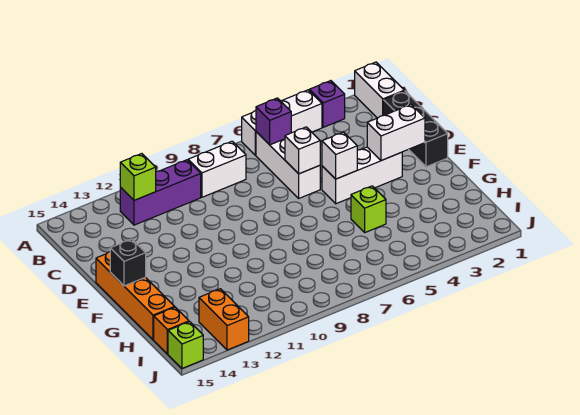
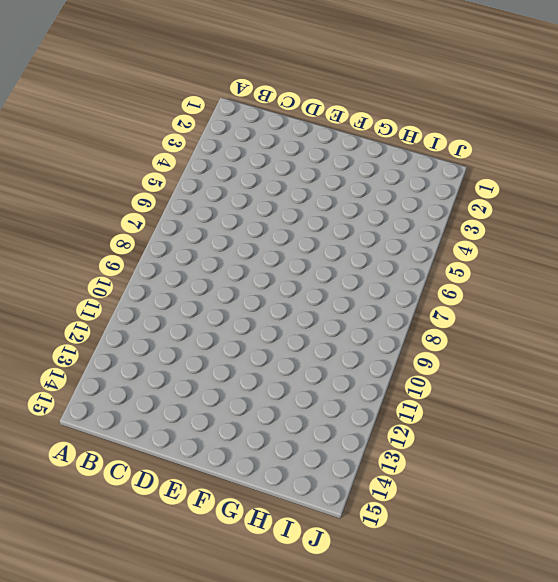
none -> white 1x2 brick [355,62,404,118]
none -> purple 1x1 brick [309,81,345,127]
none -> white 1x3 brick [242,90,322,155]

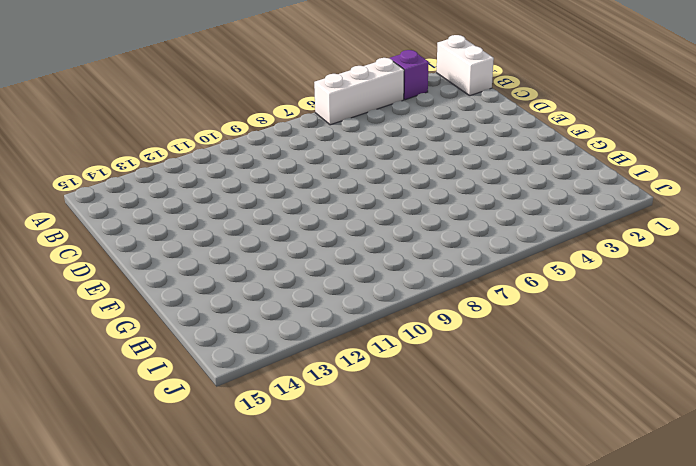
none -> white 1x3 brick [256,132,320,198]
none -> white 1x2 brick [188,141,246,197]
none -> purple 1x3 brick [120,160,201,225]

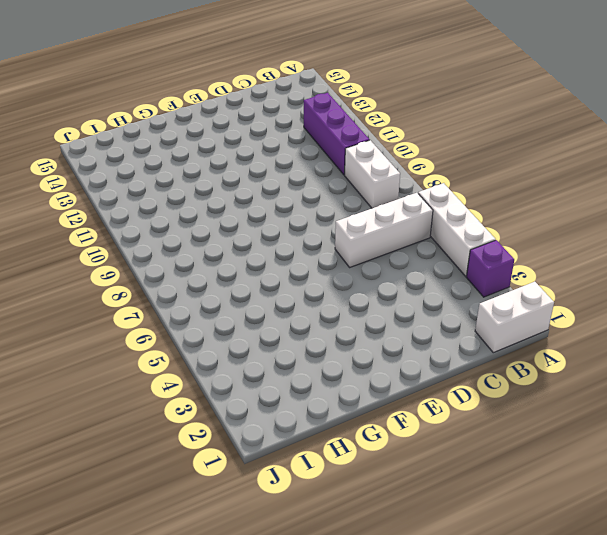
none -> black 1x3 brick [383,91,448,167]
none -> white 1x3 brick [322,147,402,204]
none -> orange 1x4 brick [96,252,174,340]

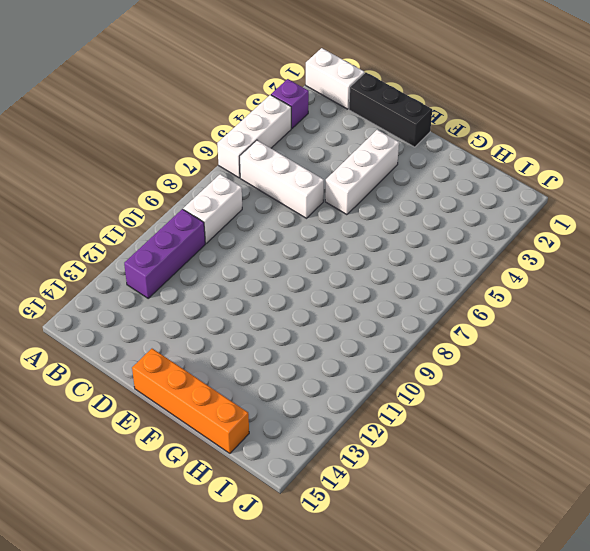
none -> lime 1x1 brick [351,186,386,232]
none -> orange 1x2 brick [199,289,249,350]
none -> orange 1x1 brick [154,307,189,354]

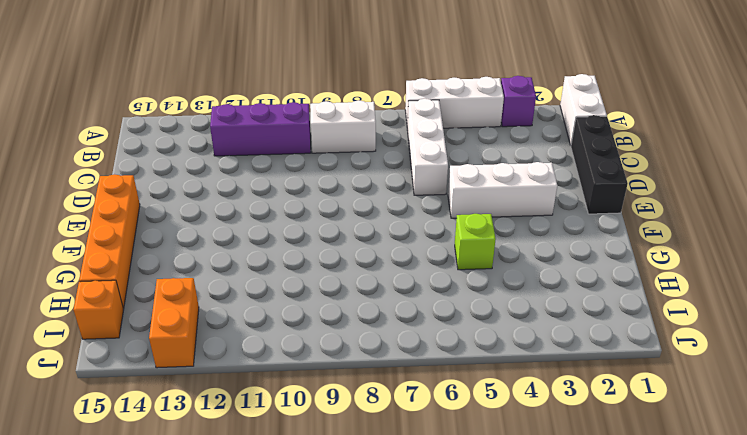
none -> lime 1x1 brick [168,322,203,368]
none -> purple 1x1 brick [256,98,291,145]
none -> lime 1x1 brick [120,154,156,200]

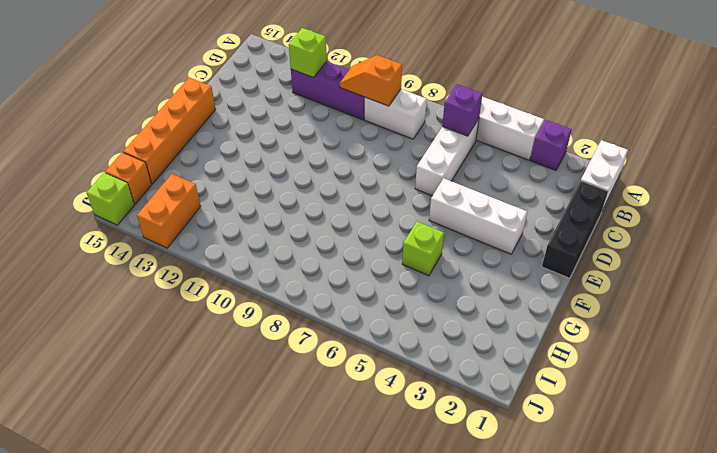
orange 1x2 slope [339,55,402,106] -> none
none -> white 1x1 brick [285,127,320,174]
none -> white 1x2 brick [367,105,425,161]
none -> white 1x1 brick [322,132,357,179]

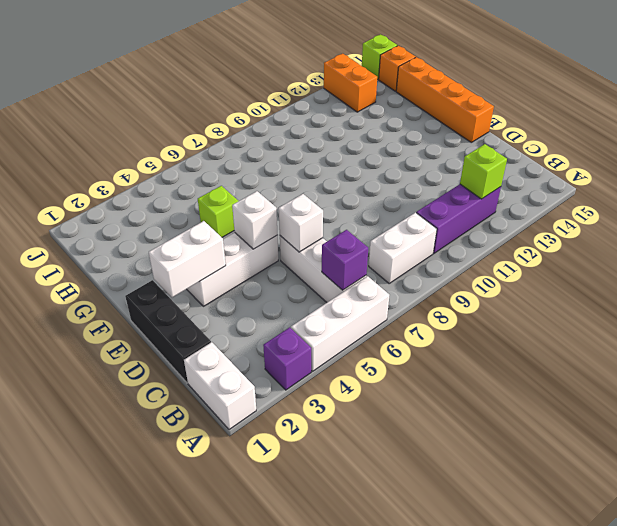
none -> black 1x1 brick [110,239,146,286]

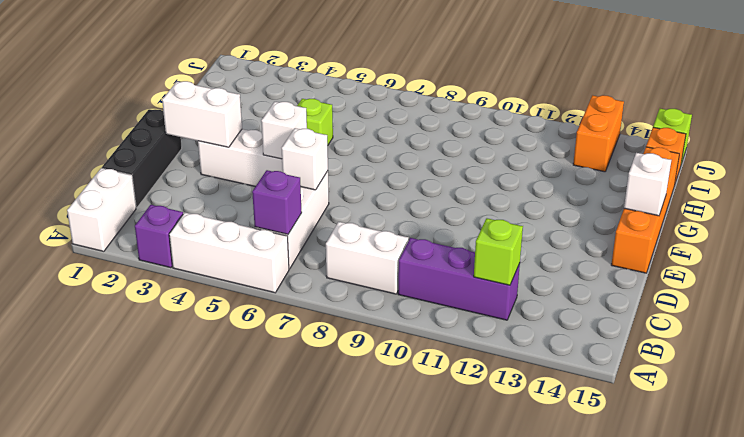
white 1x1 brick [624,153,671,216] -> black 1x1 brick [110,239,146,286]

